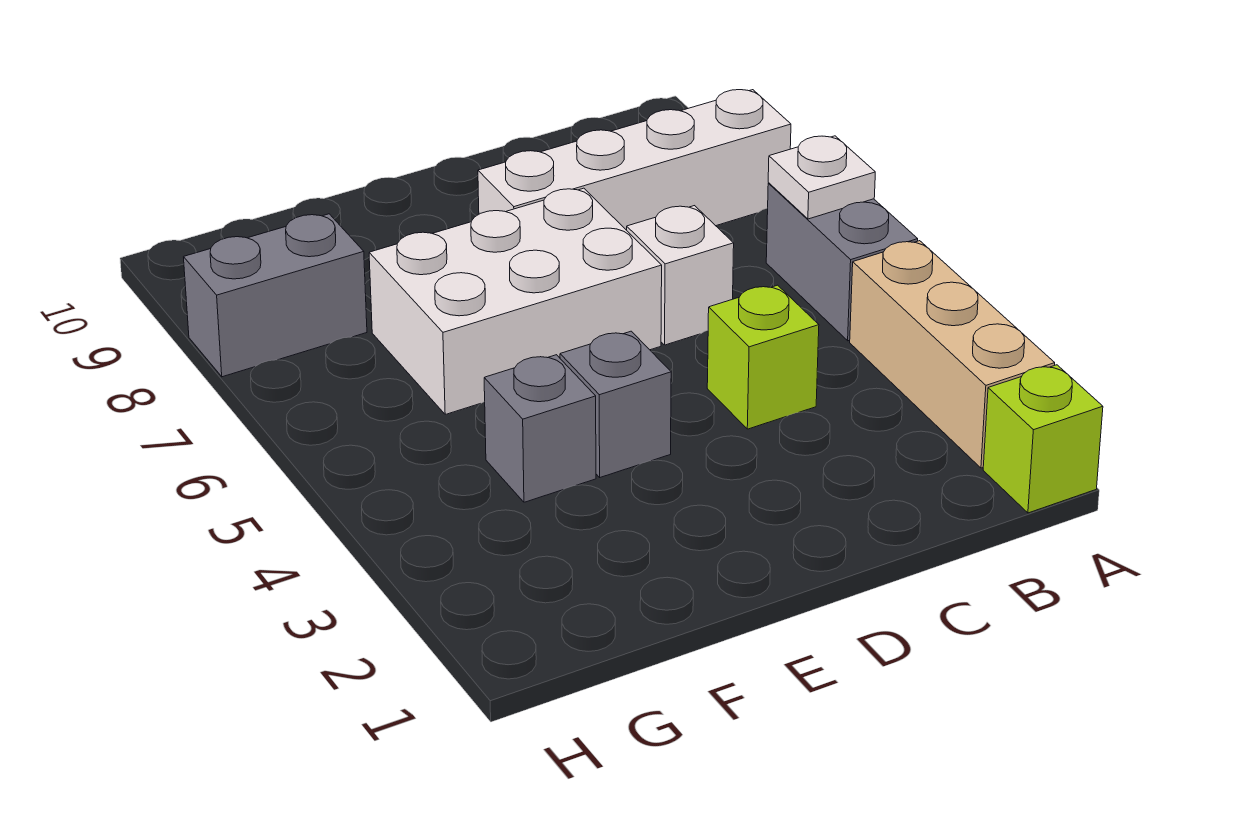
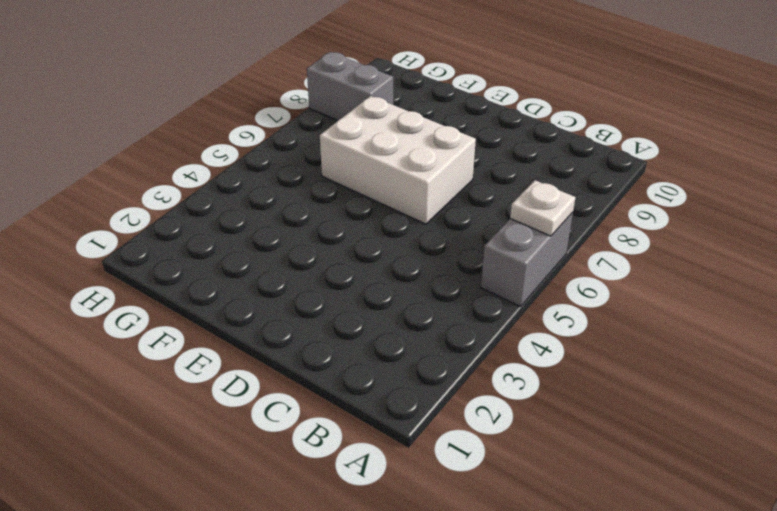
none -> lime 1x1 brick [983,365,1103,513]
none -> tan 1x3 brick [850,241,1055,468]

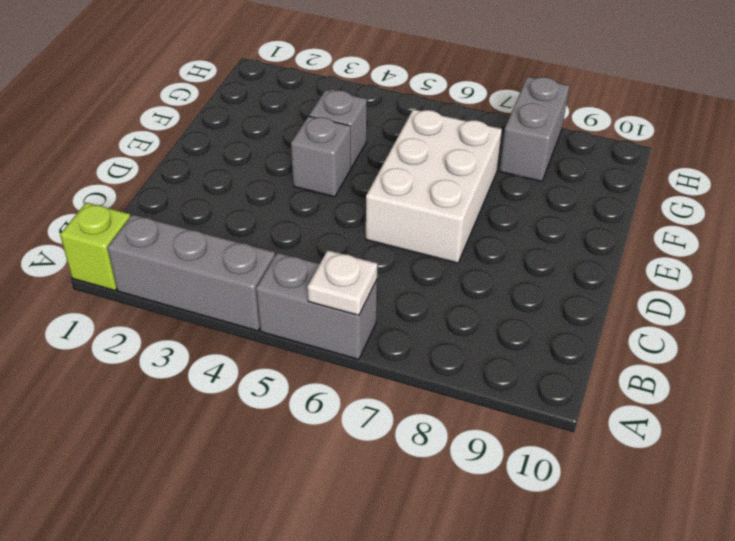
grey 1x3 brick [107,215,275,331] -> tan 1x3 brick [850,241,1055,468]
none -> white 1x4 brick [478,90,791,230]
none -> lime 1x1 brick [707,285,819,429]

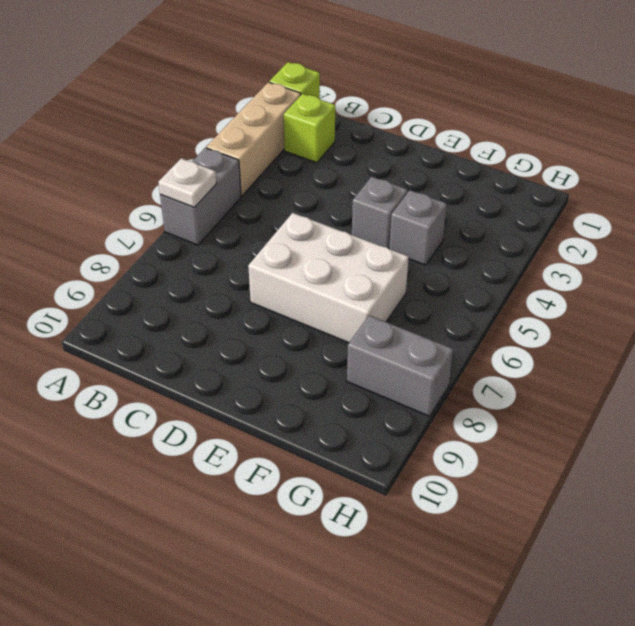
lime 1x1 brick [284,94,335,163] -> lime 1x1 brick moved to [707,285,819,429]
none -> white 1x4 brick [478,90,791,230]
none -> white 1x1 brick [627,206,734,345]

